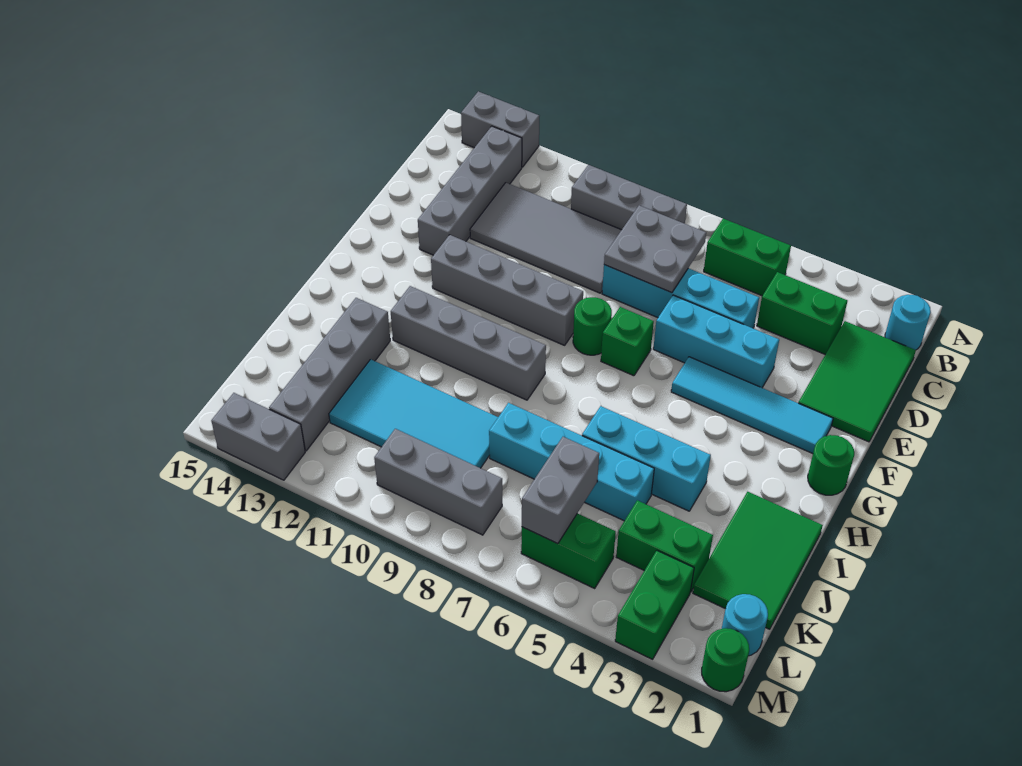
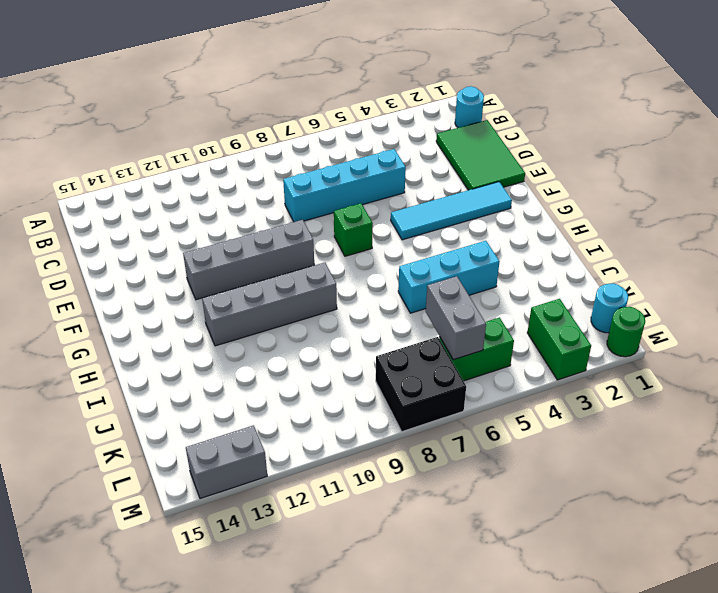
black 2x2 brick [376,337,466,432] -> grey 1x3 brick [374,429,502,535]
none -> grey 1x2 brick [461,91,539,167]
none -> green 1x2 brick [704,219,791,296]
none -> grey 1x3 brick [571,165,687,230]
none -> grey 1x4 brick [418,126,522,255]

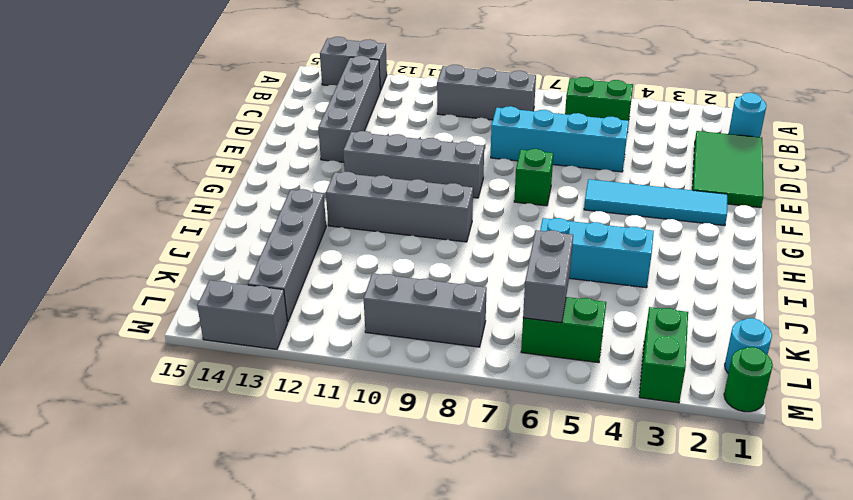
none -> green 1x2 brick [757,272,847,355]
none -> grey 2x4 tile [470,183,621,293]
none -> cyan 1x3 brick [653,295,779,388]
none -> green 1x1 round brick [573,297,612,355]

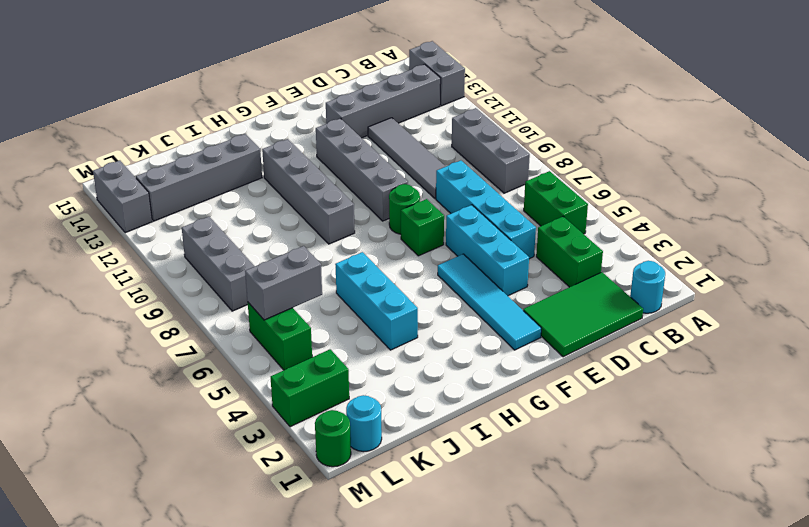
grey 1x4 tile [368,118,446,199] -> grey 2x4 tile [470,183,621,293]
none -> green 1x1 round brick [808,435,854,495]
none -> green 2x3 tile [693,492,823,629]
none -> cyan 1x4 brick [489,403,654,521]
none -> cyan 2x4 tile [329,359,498,468]

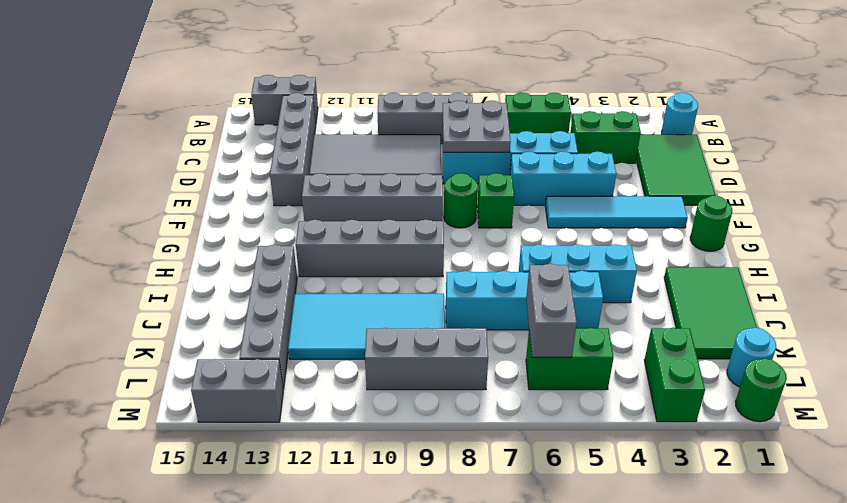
none -> green 1x2 brick [616,500,713,592]

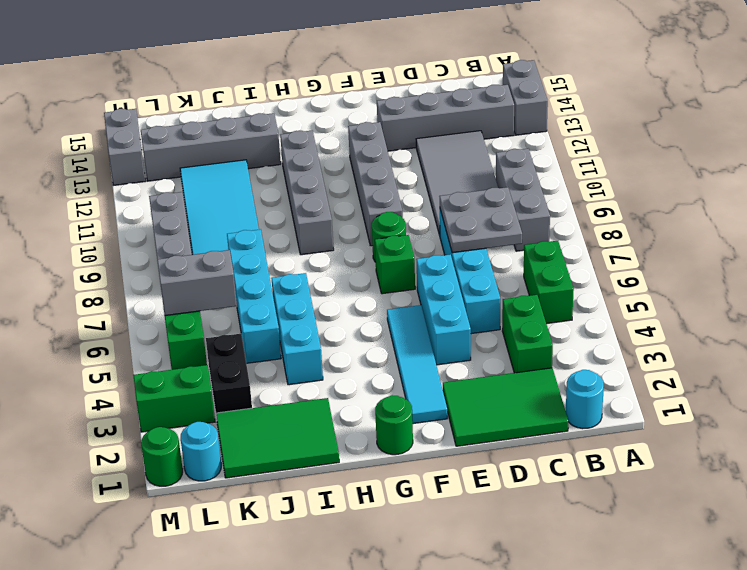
black 1x2 brick [206,334,252,413] -> green 1x2 brick [616,500,713,592]

